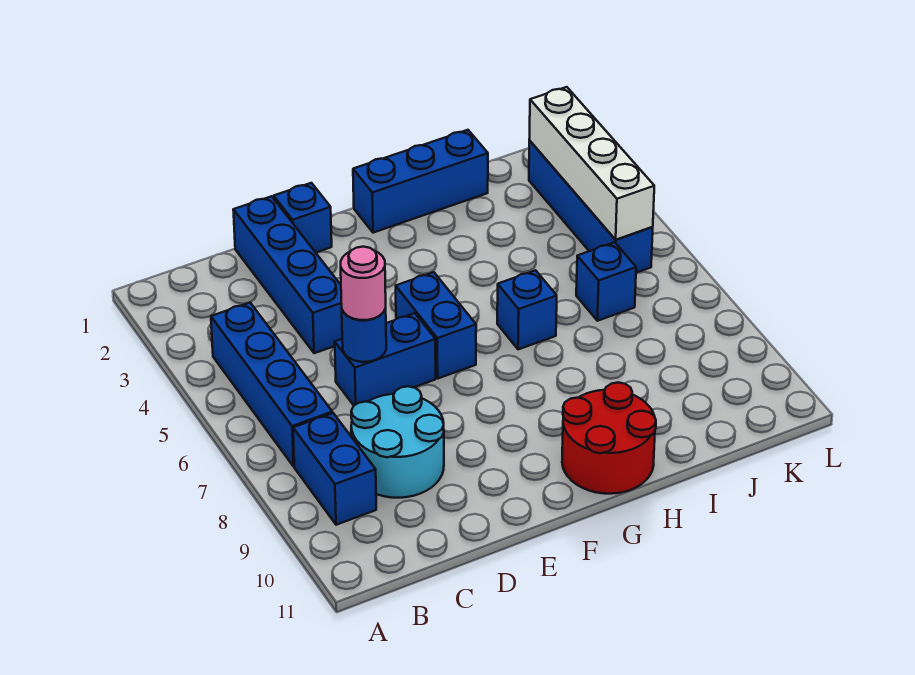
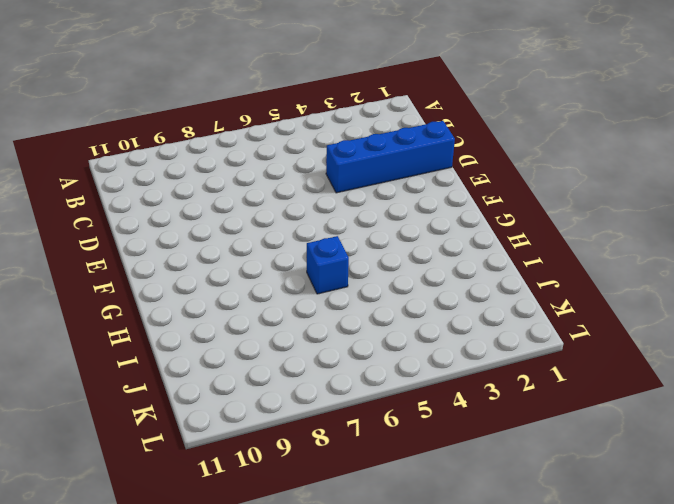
none -> blue 1x4 brick [211,303,332,466]
none -> blue 1x2 brick [293,413,376,525]
none -> cyan 2x2 round brick [351,386,444,498]

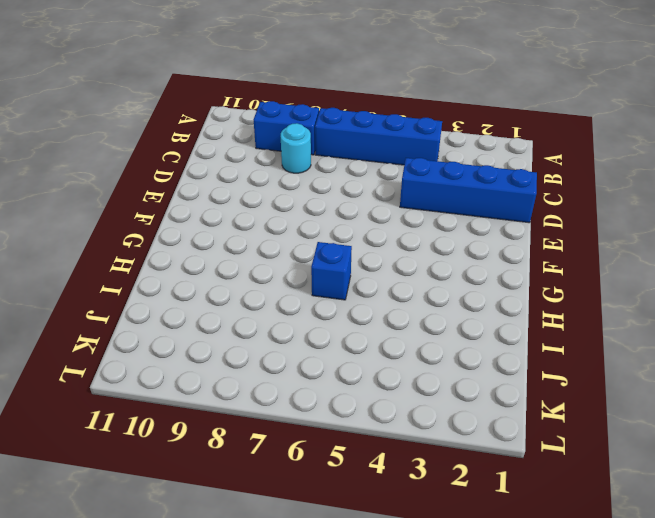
cyan 1x1 round brick [281,123,311,173] -> cyan 2x2 round brick [351,386,444,498]
none -> blue 1x2 brick [335,313,436,405]
none -> blue 1x1 brick [274,183,332,252]
none -> blue 1x2 brick [396,272,476,378]

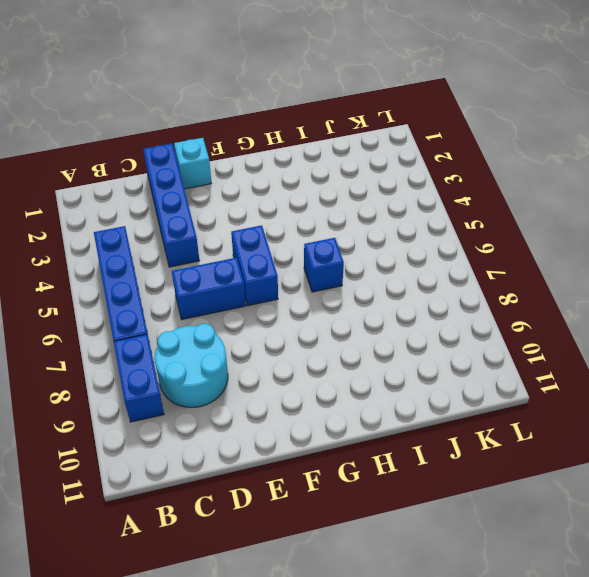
cyan 1x1 brick [174,138,211,189] -> blue 1x1 brick [274,183,332,252]
none -> blue 1x3 brick [353,130,488,233]
none -> red 2x2 round brick [562,382,656,494]
none -> blue 1x1 brick [576,242,636,321]

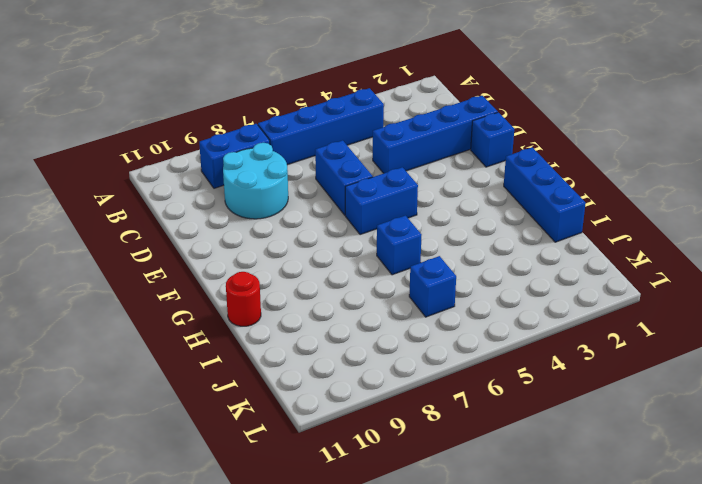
red 1x1 round brick [226,272,261,326] -> red 2x2 round brick [562,382,656,494]
none -> blue 1x4 brick [529,141,653,273]
none -> blue 1x1 round brick [342,309,386,362]
none -> white 1x4 brick [529,87,654,240]

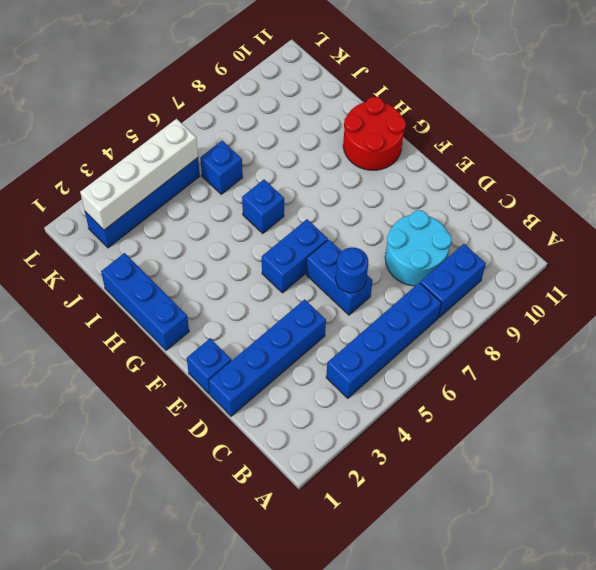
none -> pink 1x1 round brick [341,247,386,320]

